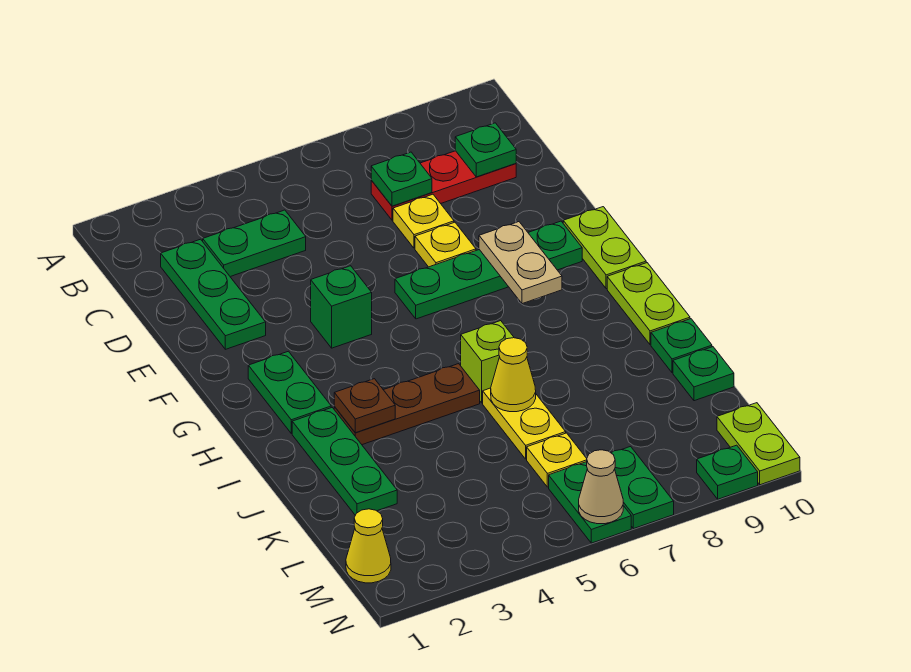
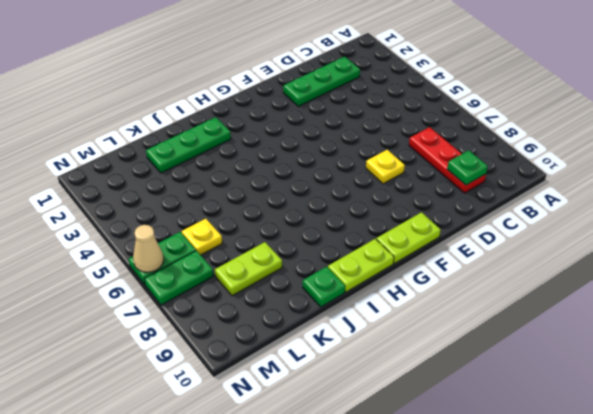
lime 1x2 plate [215,242,282,296] -> lime 1x2 plate moved to [717,403,800,485]
none -> green 1x2 plate [203,210,306,277]
none -> yellow 1x1 plate [393,194,454,248]
none -> green 1x1 brick [311,266,372,348]

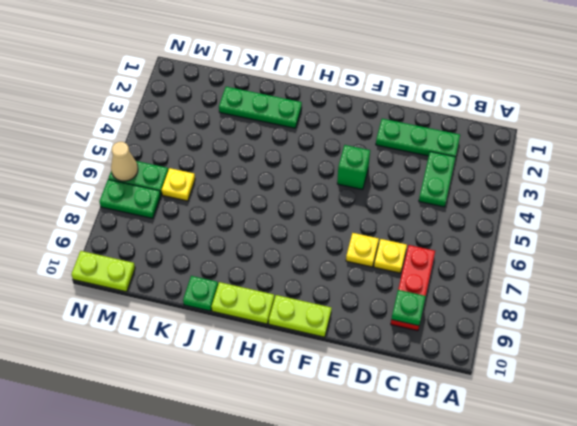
none -> green 1x4 plate [395,221,582,319]
none -> green 1x2 plate [248,351,331,433]
none -> brown 1x3 plate [334,364,480,445]

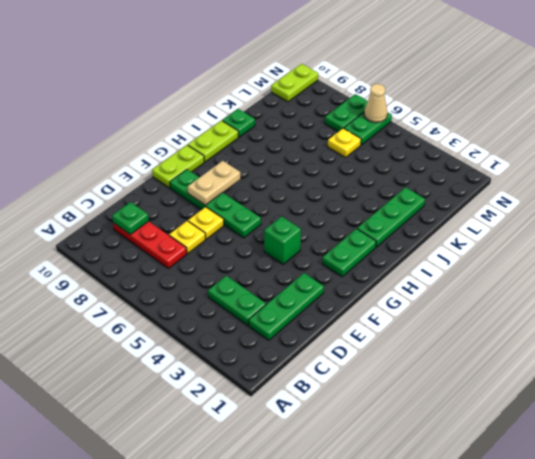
none -> brown 1x3 plate [334,364,480,445]
none -> lime 1x1 brick [461,321,514,403]
none -> yellow 1x2 plate [483,388,566,459]

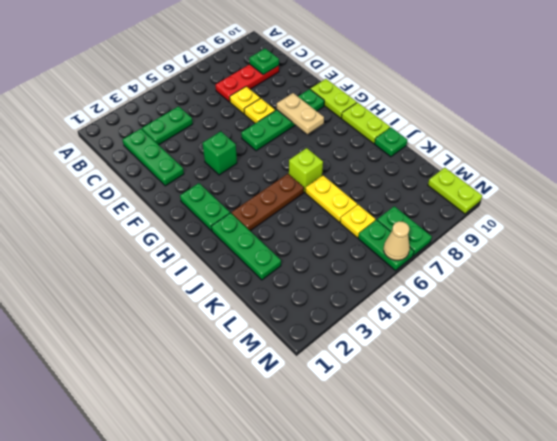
none -> green 1x1 plate [673,347,734,401]
none -> yellow 1x1 cone [346,509,391,583]
none -> green 1x1 plate [697,445,758,499]

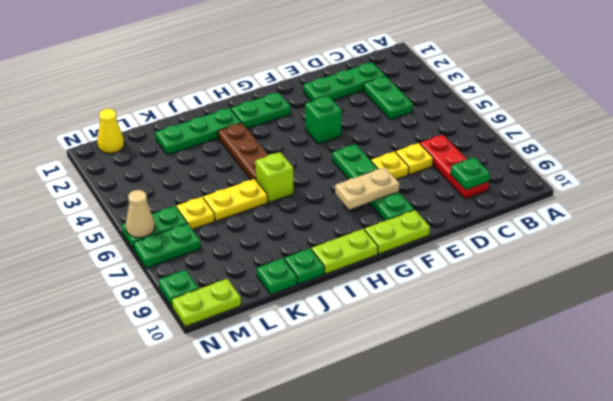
none -> green 1x1 plate [371,152,432,206]
none -> brown 1x1 plate [334,379,395,433]
none -> yellow 1x1 cone [491,338,536,412]

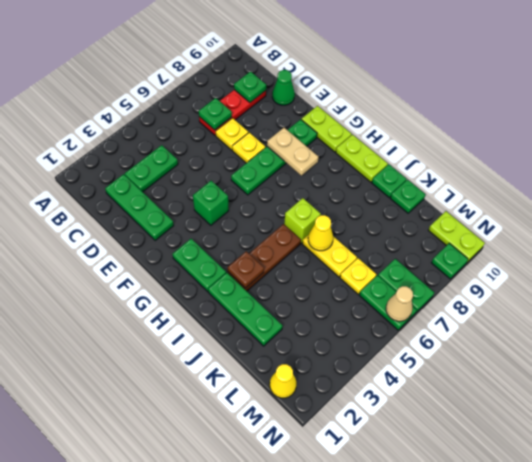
green 1x1 cone [272,70,295,105] -> none

